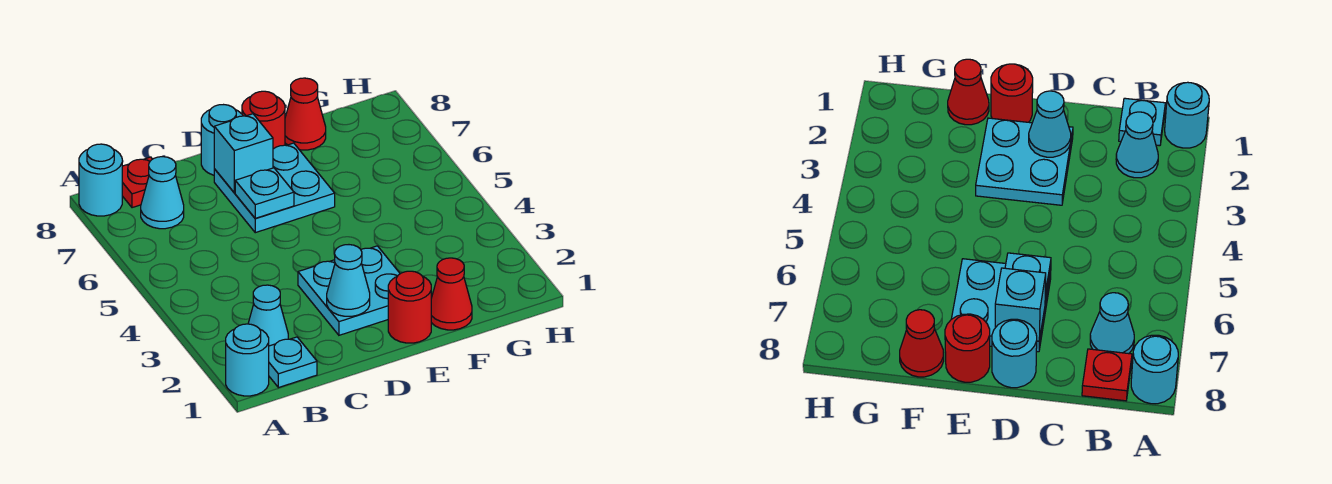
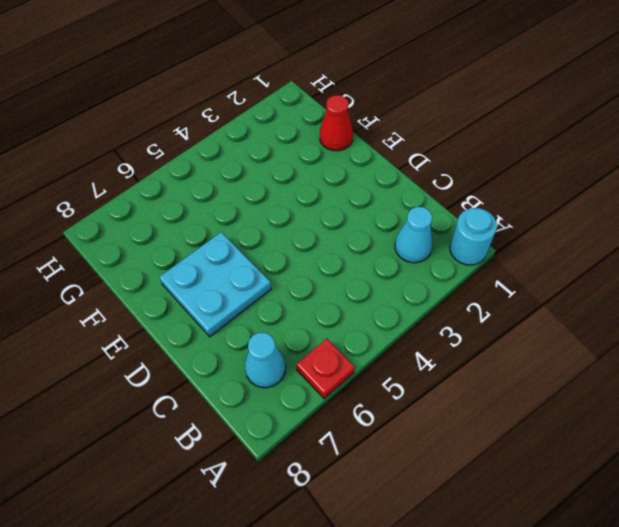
red 1x1 plate [296,339,355,399] -> red 1x1 plate moved to [122,157,152,208]
none -> cyan 1x1 round brick [79,144,122,216]
none -> cyan 1x1 plate [269,337,317,388]
none -> cyan 2x2 plate [298,246,400,335]

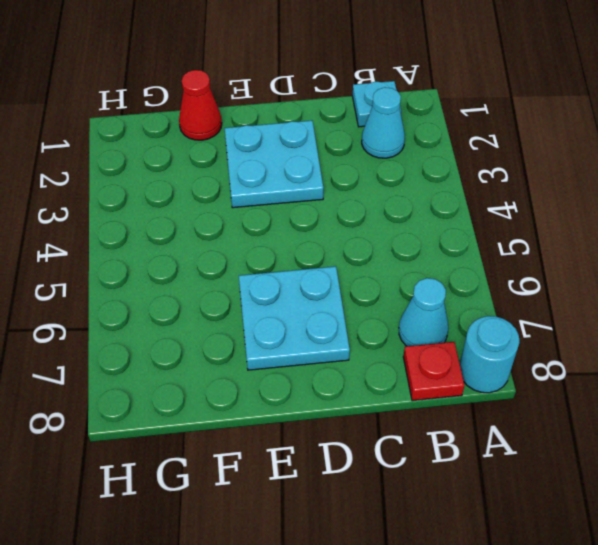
none -> cyan 1x1 round brick [226,324,269,396]
none -> cyan 1x1 round brick [201,105,243,175]
none -> red 1x1 round brick [388,271,431,343]

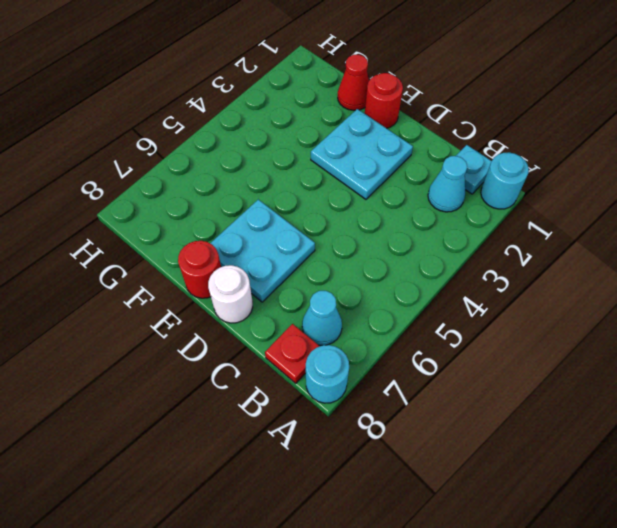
white 1x1 round brick [208,265,253,323] -> cyan 1x1 round brick [201,105,243,175]
none -> red 1x1 cone [285,78,326,150]
none -> cyan 1x1 cone [327,245,370,316]
none -> cyan 1x1 plate [235,168,294,218]

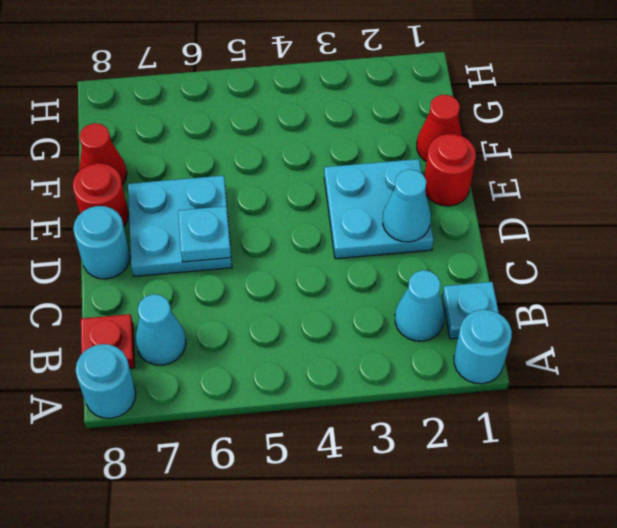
none -> cyan 1x1 brick [214,114,273,193]

